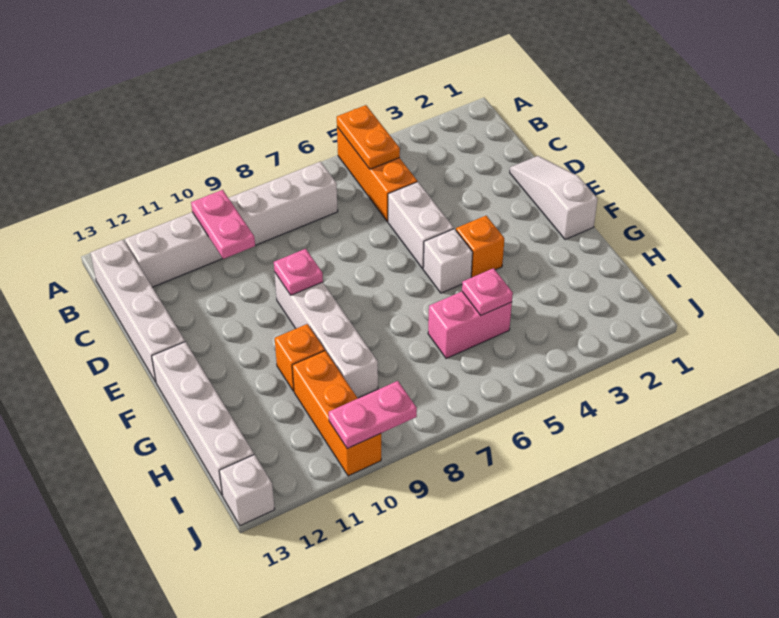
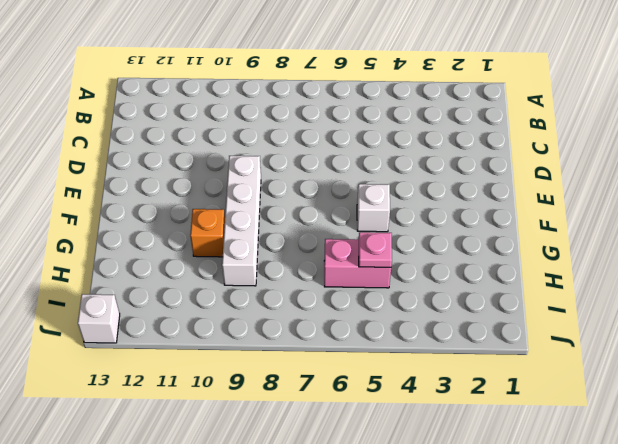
none -> orange 1x3 brick [337,127,417,221]
none -> white 1x6 brick [125,162,338,287]
none -> white 1x4 brick [90,240,185,382]

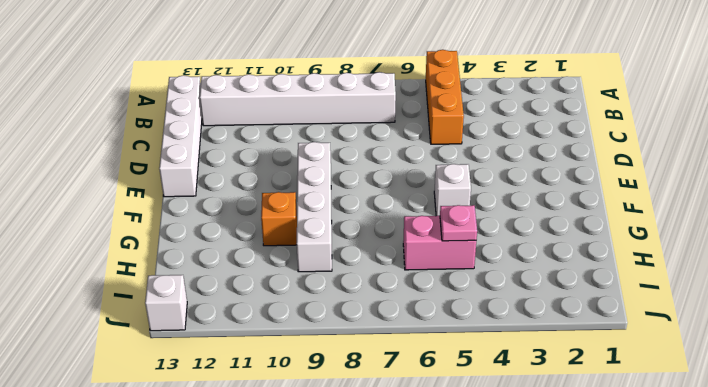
none -> white 1x3 slope [510,156,598,240]
none -> white 1x2 brick [388,182,454,269]
none -> orange 1x1 brick [456,216,504,277]

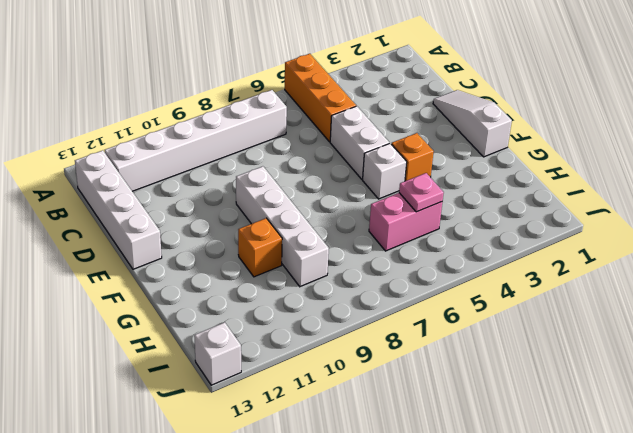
none -> white 1x4 brick [152,342,254,496]
none -> orange 1x3 brick [292,351,381,476]
none -> orange 1x2 plate [337,105,400,169]

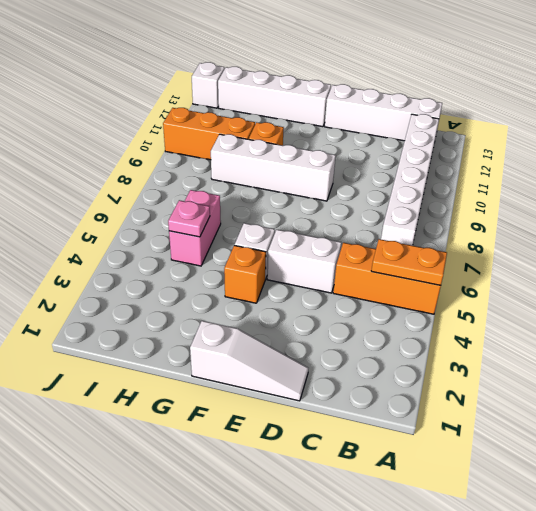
none -> pink 1x2 plate [191,190,255,259]
none -> pink 1x1 plate [274,249,323,295]
none -> pink 1x2 plate [329,381,417,449]

